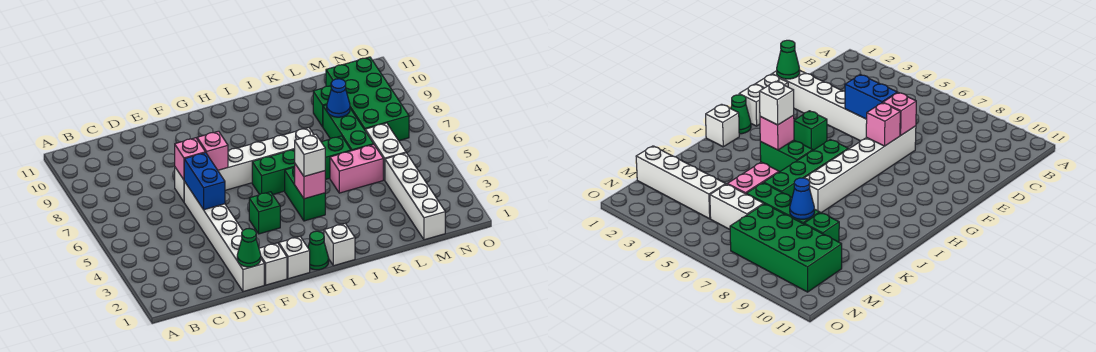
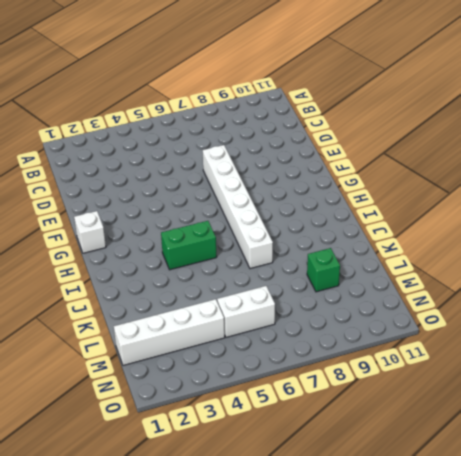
none -> white 1x6 brick [184,181,264,292]
none -> white 1x1 brick [259,243,287,285]
none -> green 1x1 brick [249,192,280,234]

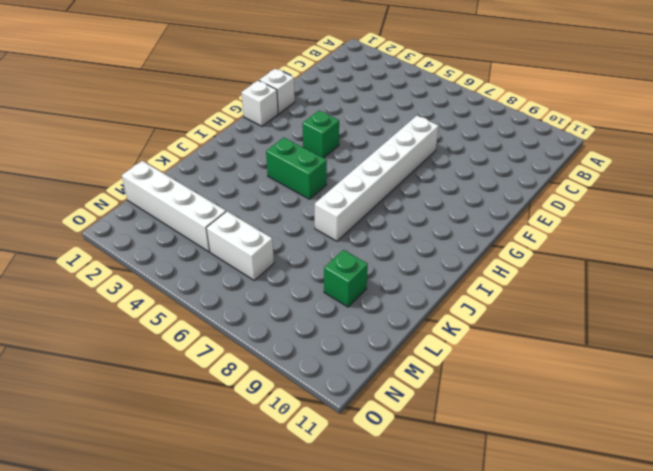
none -> white 1x6 brick [184,181,264,292]
none -> green 1x1 cone [308,231,329,270]
none -> green 1x4 brick [252,136,351,194]

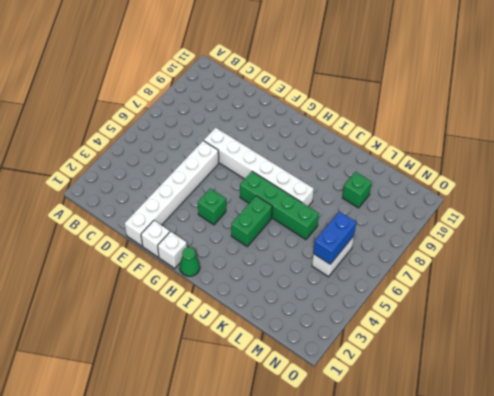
blue 1x2 brick [313,211,356,264] -> blue 1x2 brick moved to [184,153,225,210]
none -> white 1x1 brick [324,224,355,266]
none -> pink 1x2 brick [330,145,383,193]
none -> green 1x3 brick [323,105,374,151]

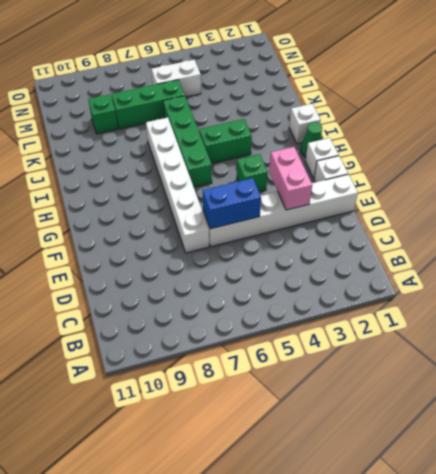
pink 1x2 brick [269,147,312,210] -> pink 1x2 brick moved to [330,145,383,193]
none -> white 1x4 brick [385,153,445,240]
none -> green 2x4 brick [326,57,409,141]
none -> green 1x1 cone [237,228,261,267]

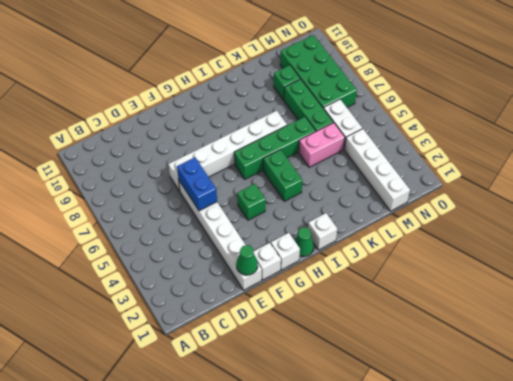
none -> pink 1x1 brick [175,138,205,180]
none -> pink 1x1 brick [197,131,228,170]
none -> pink 1x1 brick [295,164,325,199]

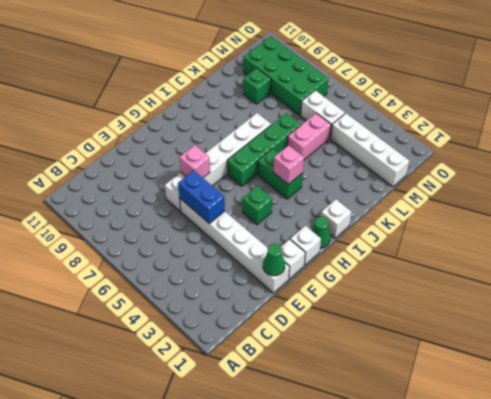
none -> green 1x3 brick [323,105,374,151]
none -> pink 1x1 brick [175,138,205,180]
none -> blue 1x1 cone [327,79,350,117]

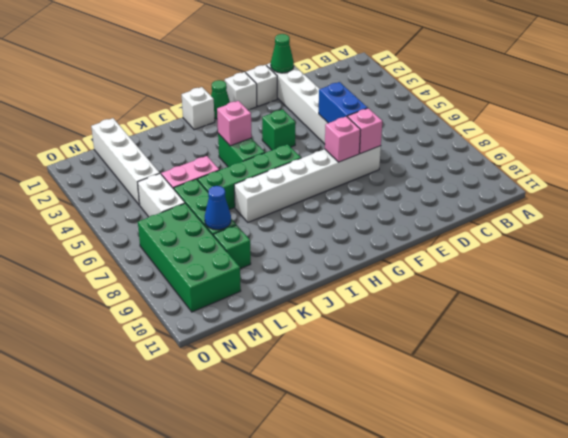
none -> white 1x1 brick [295,134,325,176]

